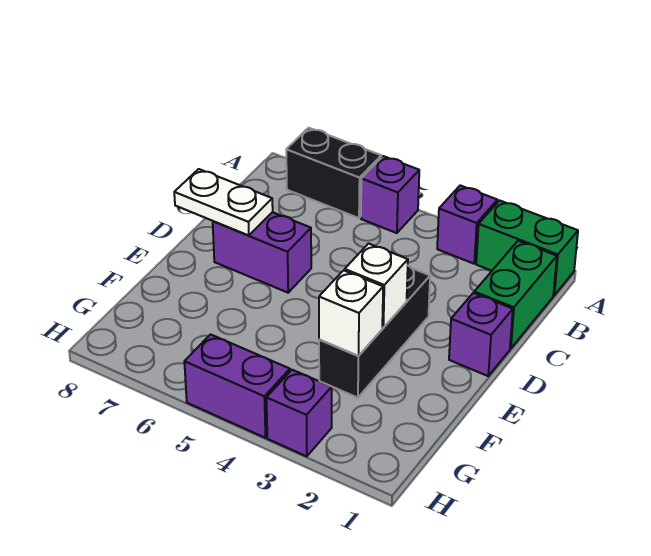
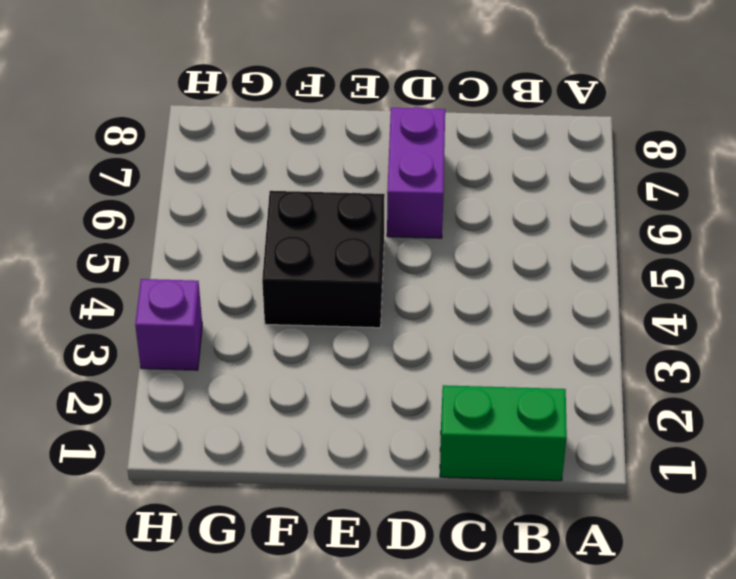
black 2x2 brick [262,191,385,328] -> none
none -> green 1x2 brick [476,200,578,295]
none -> purple 1x1 brick [437,185,497,264]
none -> purple 1x1 brick [361,156,419,233]

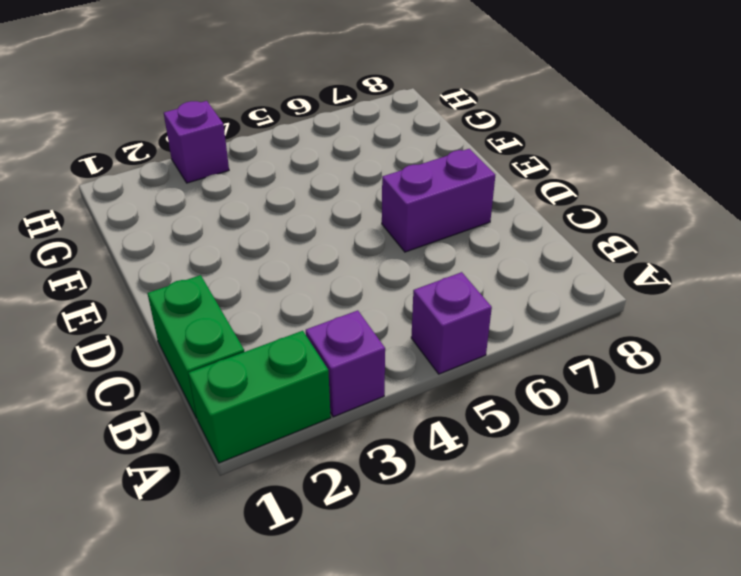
none -> black 1x2 brick [286,128,381,218]
none -> purple 1x1 brick [449,293,513,376]
none -> black 1x3 brick [319,266,430,398]

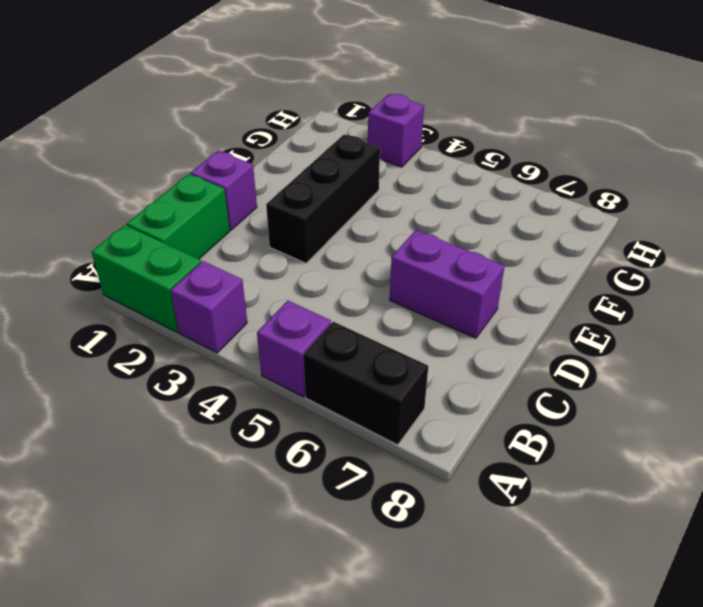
none -> purple 1x2 brick [184,334,290,438]
none -> white 1x2 plate [174,169,273,235]
none -> white 1x1 brick [345,244,408,327]

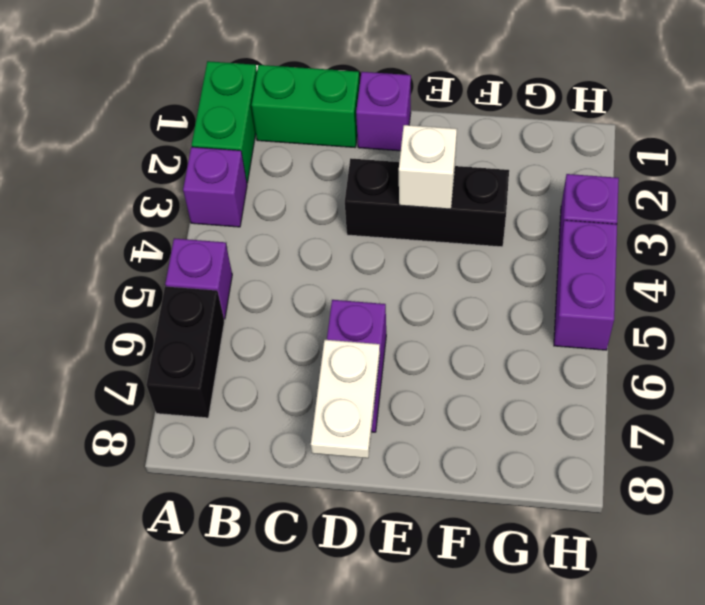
none -> white 1x1 brick [319,270,383,356]

